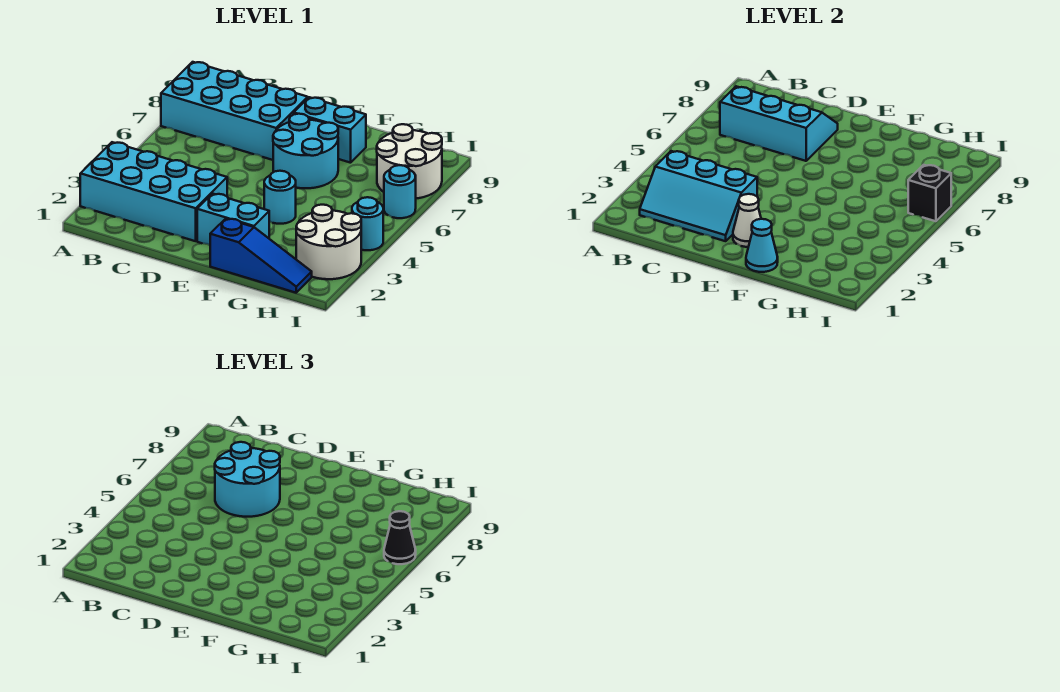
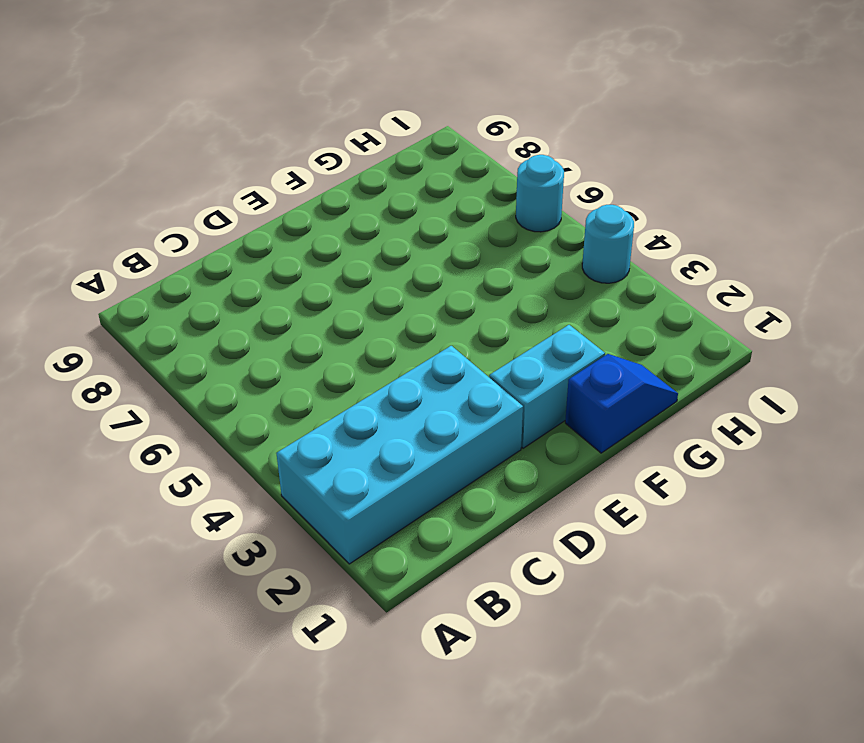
blue 1x2 slope [565,354,678,453] -> blue 1x3 slope [210,219,312,293]
none -> cyan 2x4 brick [161,62,308,160]
none -> cyan 2x2 round brick [273,114,338,188]
none -> cyan 1x2 brick [294,97,366,163]

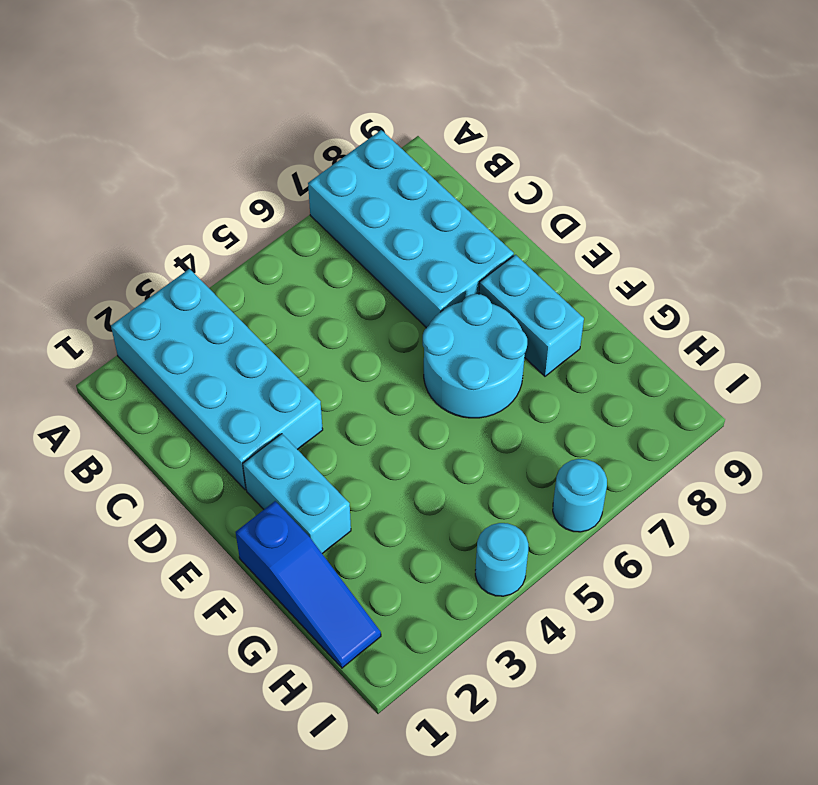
none -> cyan 1x1 round brick [264,171,296,224]
none -> white 2x2 round brick [296,205,361,279]
none -> white 2x2 round brick [377,124,442,199]

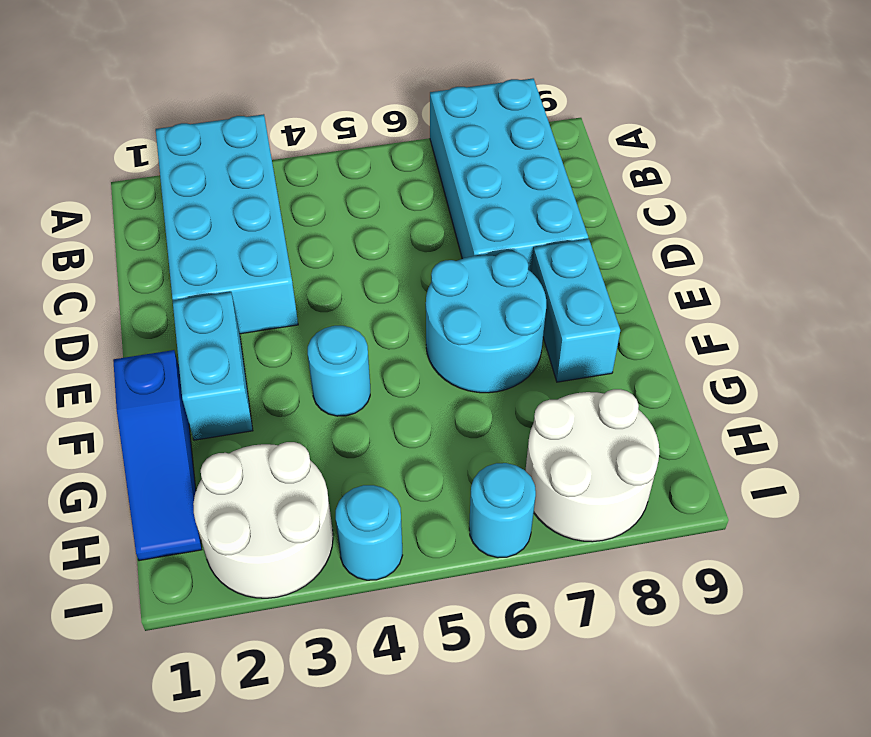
none -> cyan 2x3 slope [640,151,757,241]
none -> cyan 2x3 slope [720,86,838,161]
none -> white 1x1 cone [733,194,761,247]

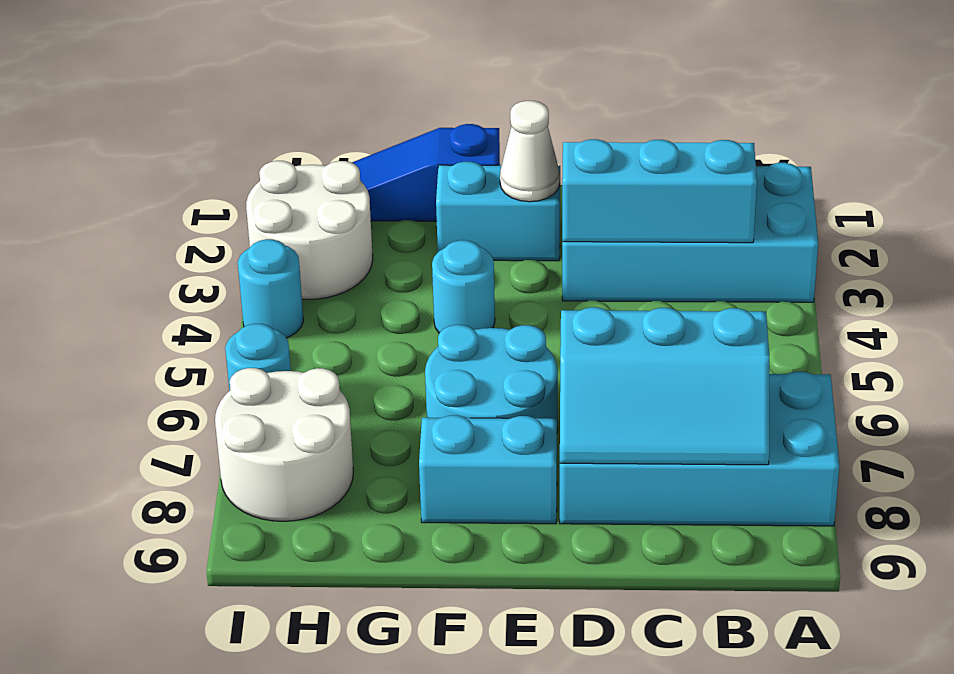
none -> cyan 1x1 cone [746,219,778,272]
none -> black 1x1 brick [908,165,951,221]
none -> cyan 2x2 round brick [215,442,280,517]

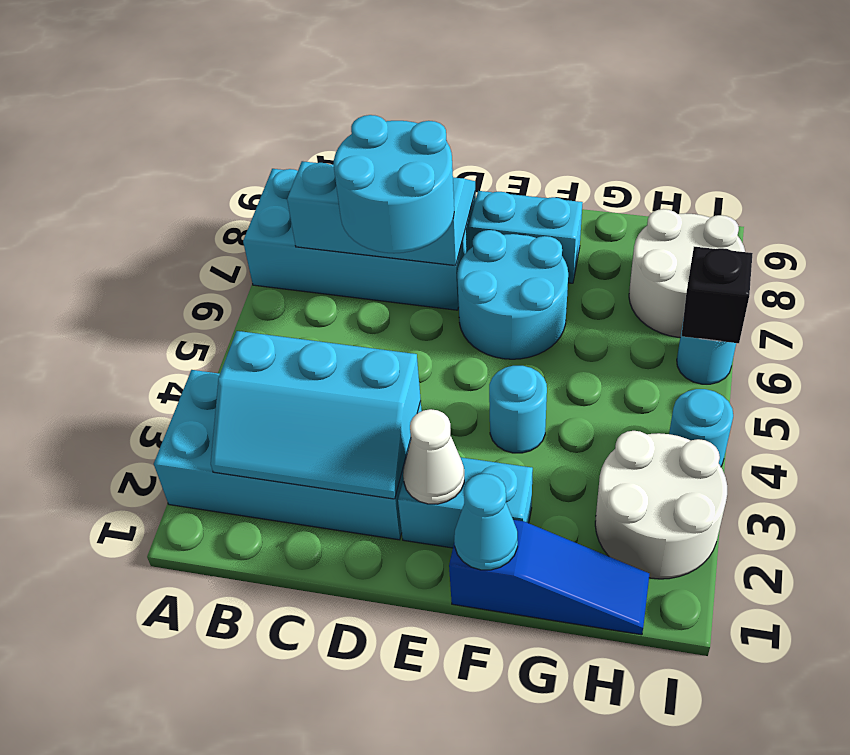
none -> black 1x1 cone [384,511,416,564]

